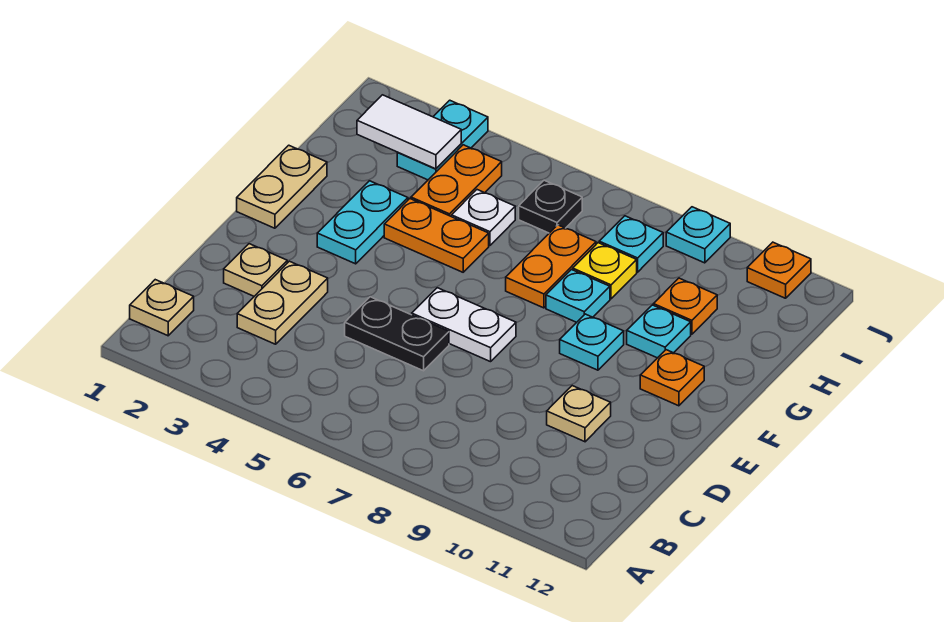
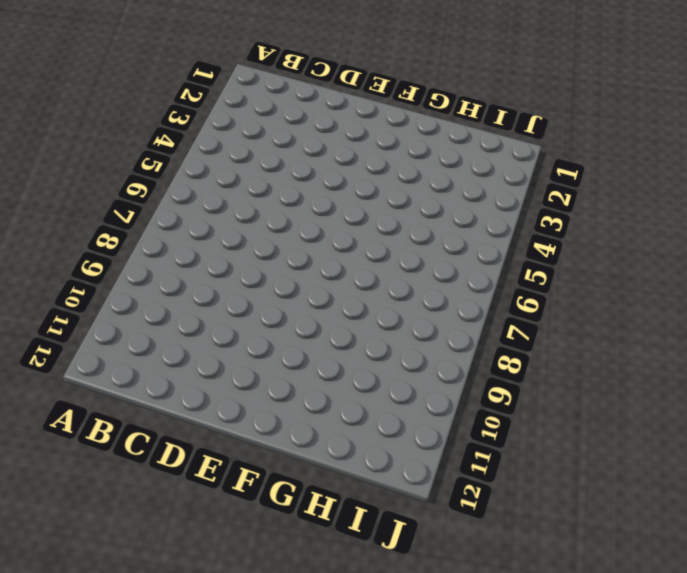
none -> tan 1x1 plate [130,280,194,336]
none -> tan 1x2 plate [237,261,328,344]
none -> tan 1x1 plate [224,244,287,296]

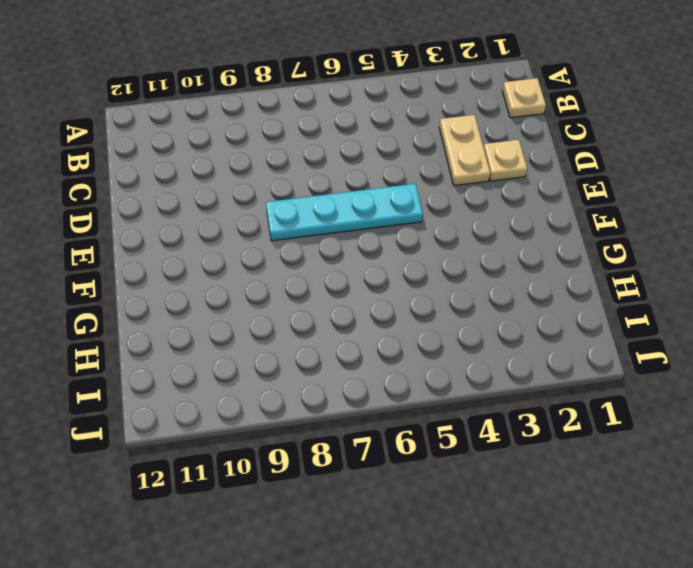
cyan 1x4 plate [266,184,423,241] -> white 1x2 plate [412,288,516,362]
none -> black 1x2 plate [345,297,449,371]
none -> tan 1x1 plate [547,386,611,442]
none -> tan 1x2 plate [237,145,327,228]

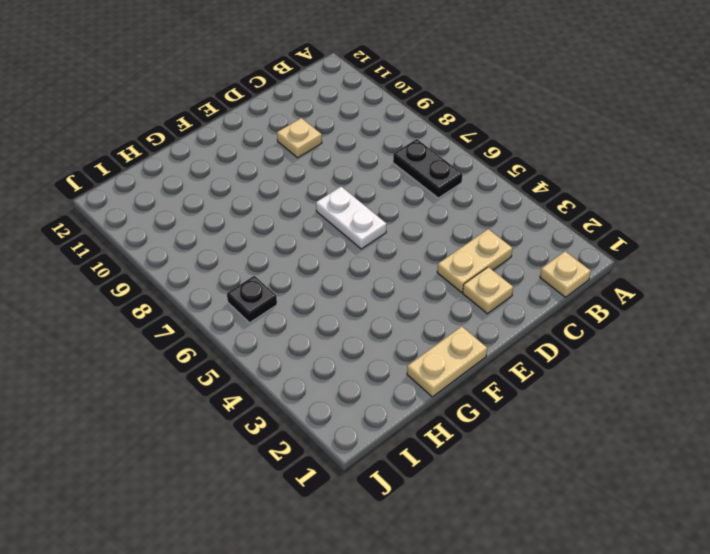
black 1x2 plate [393,139,462,198] -> black 1x2 plate moved to [345,297,449,371]
none -> cyan 1x2 plate [317,181,408,264]
none -> cyan 1x1 plate [560,314,624,370]
none -> orange 1x1 plate [640,350,704,406]

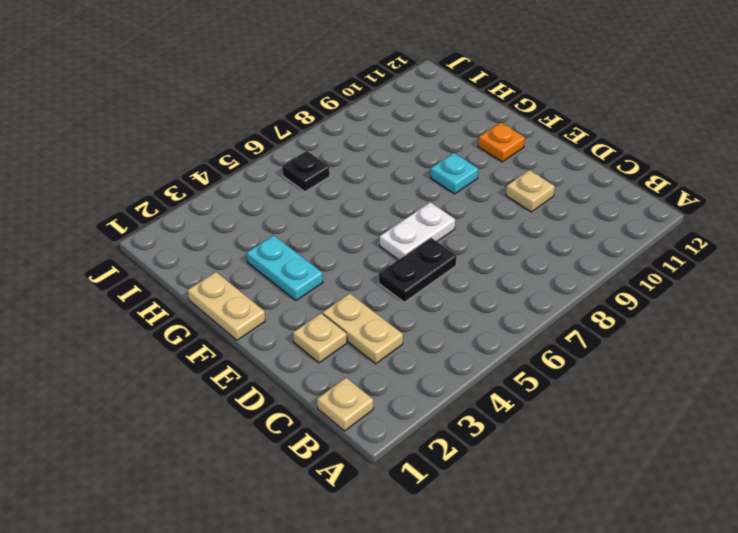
none -> orange 1x2 plate [384,199,489,272]
none -> orange 1x2 plate [506,225,596,308]
none -> cyan 1x1 plate [546,270,610,322]

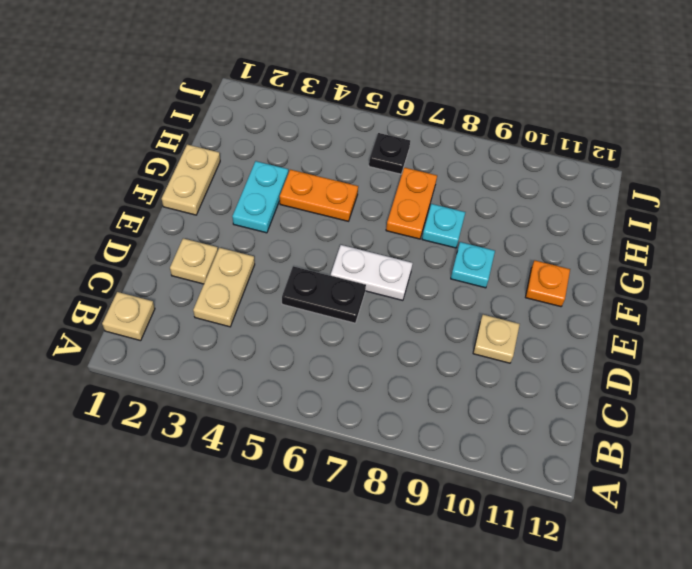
none -> cyan 1x1 plate [627,305,691,358]
none -> orange 1x2 plate [411,145,502,217]
none -> white 1x1 plate [452,190,515,246]

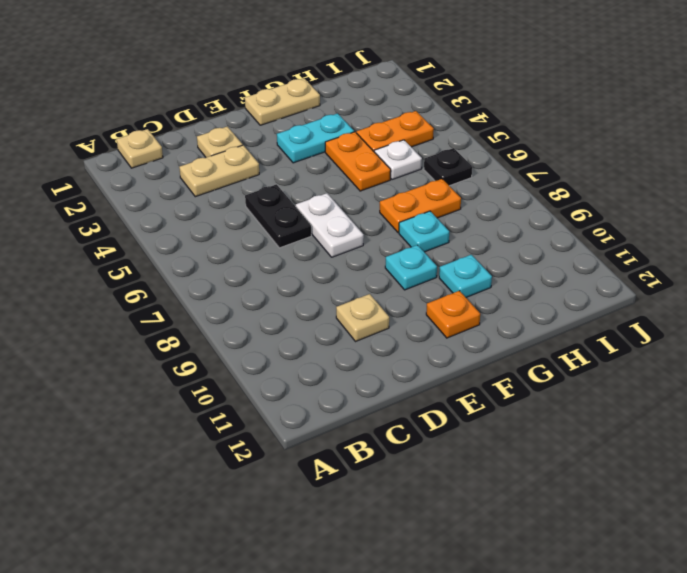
none -> yellow 1x1 plate [573,243,637,299]
none -> orange 1x1 plate [653,278,717,334]
none -> cyan 1x2 plate [397,100,488,180]

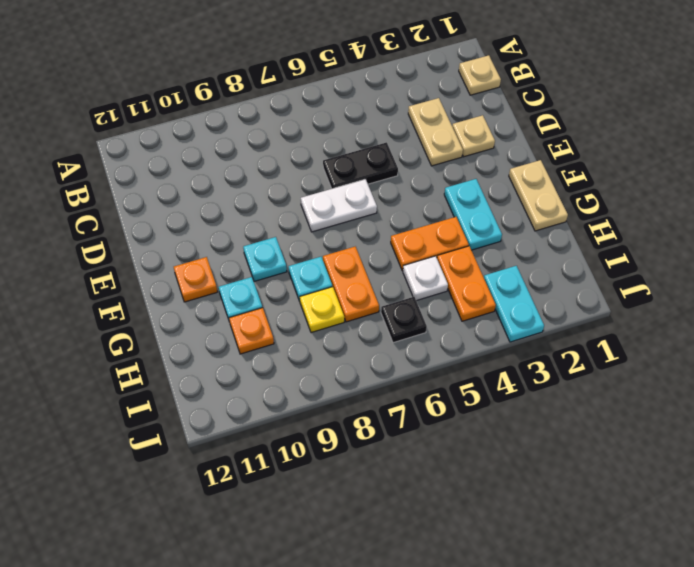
none -> tan 1x1 plate [547,386,611,442]
none -> cyan 1x1 plate [599,216,663,272]
none -> cyan 1x1 plate [666,207,730,263]

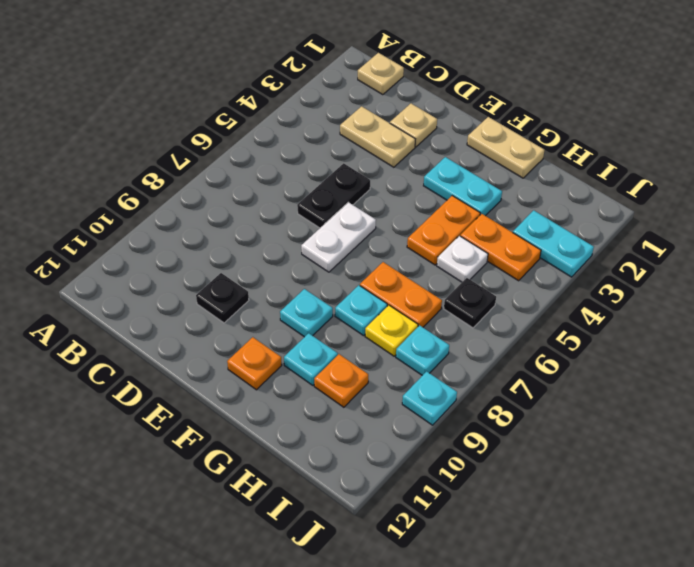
black 1x1 plate [196,273,249,323] -> tan 1x1 plate [547,386,611,442]
none -> orange 1x1 plate [747,242,811,298]
none -> white 1x2 tile [357,95,461,169]

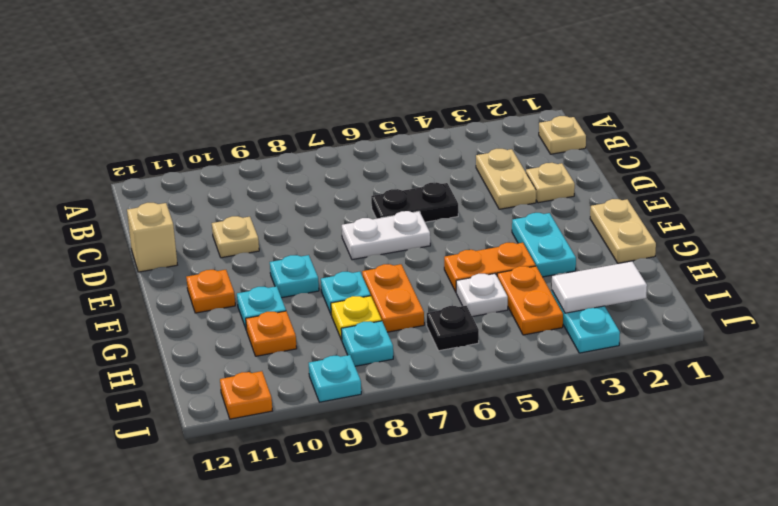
tan 1x1 brick [127,203,177,272] -> none

